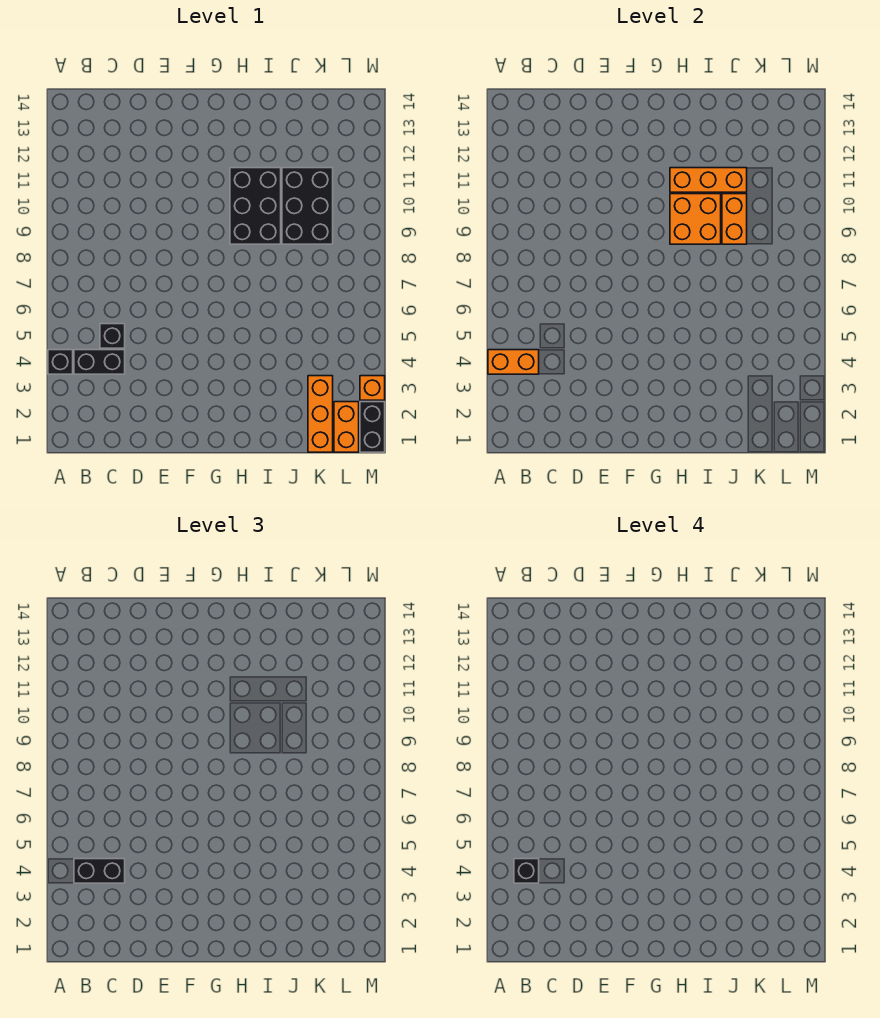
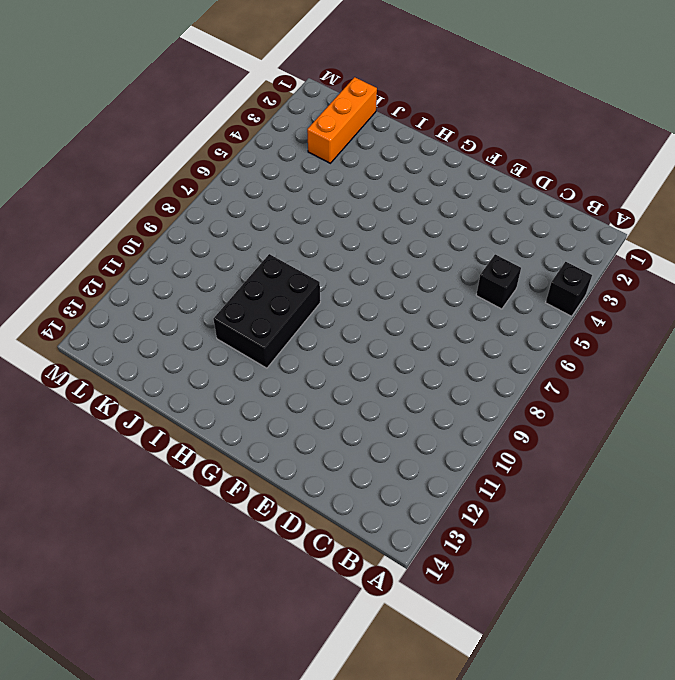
none -> black 1x2 brick [74,350,125,374]
none -> black 2x3 brick [282,168,333,244]
none -> orange 1x2 brick [334,402,359,452]

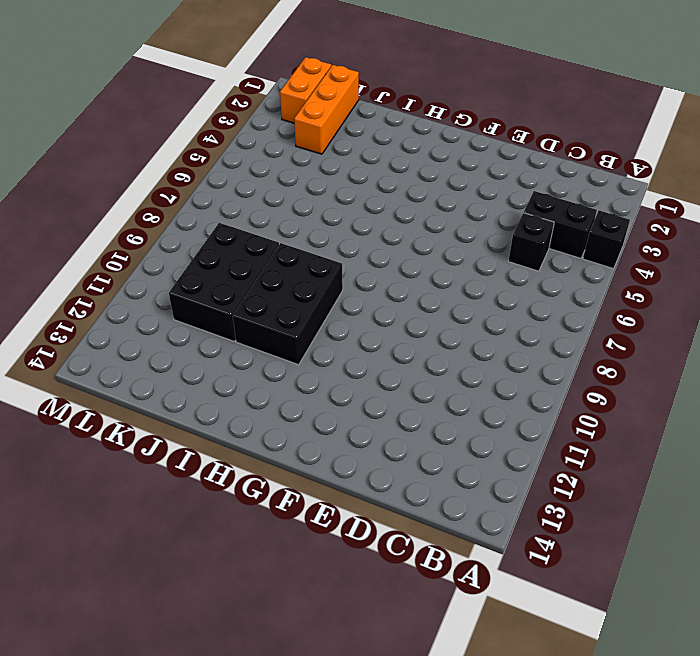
none -> black 1x2 brick [360,402,385,452]
none -> orange 1x1 brick [360,376,385,400]
none -> orange 1x2 brick [488,350,539,374]

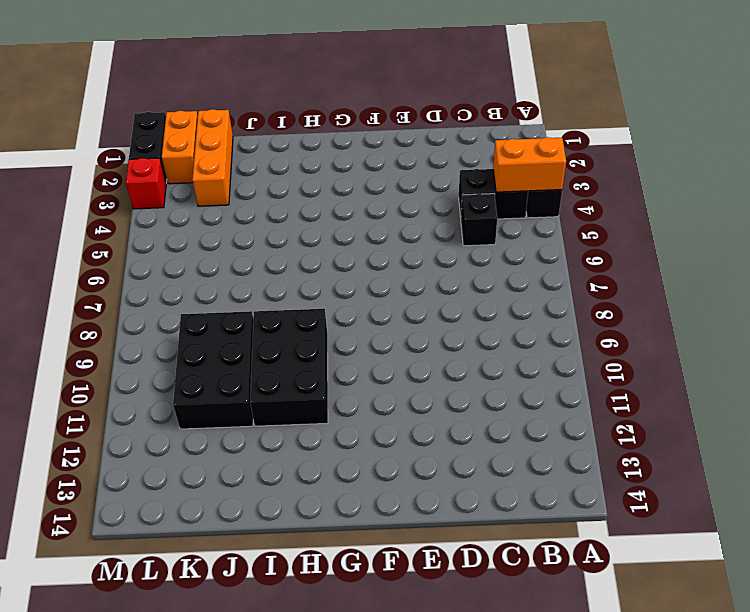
red 1x1 brick [126,158,166,209] -> orange 1x1 brick [360,376,385,400]
none -> orange 2x2 brick [670,194,721,244]
none -> orange 1x3 brick [670,168,747,192]
none -> orange 1x2 brick [722,194,747,244]

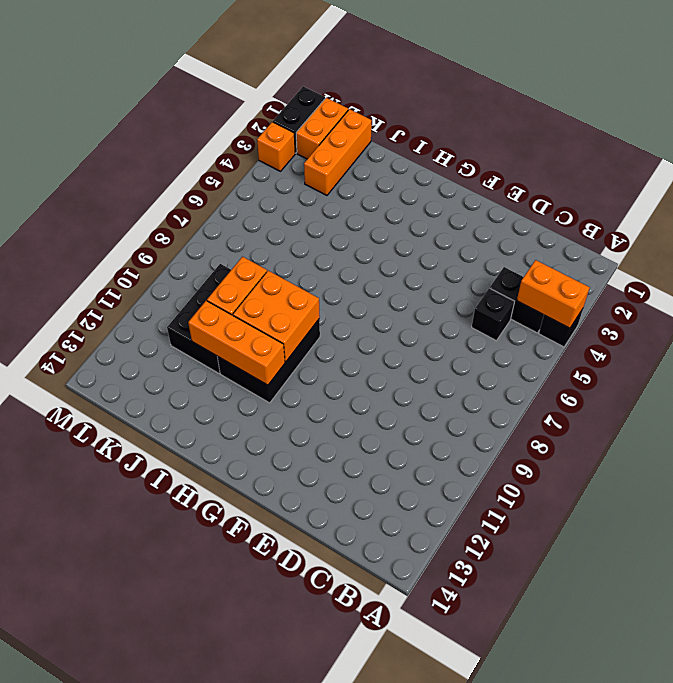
none -> black 1x2 brick [74,859,125,883]
none -> black 1x1 brick [514,859,539,883]

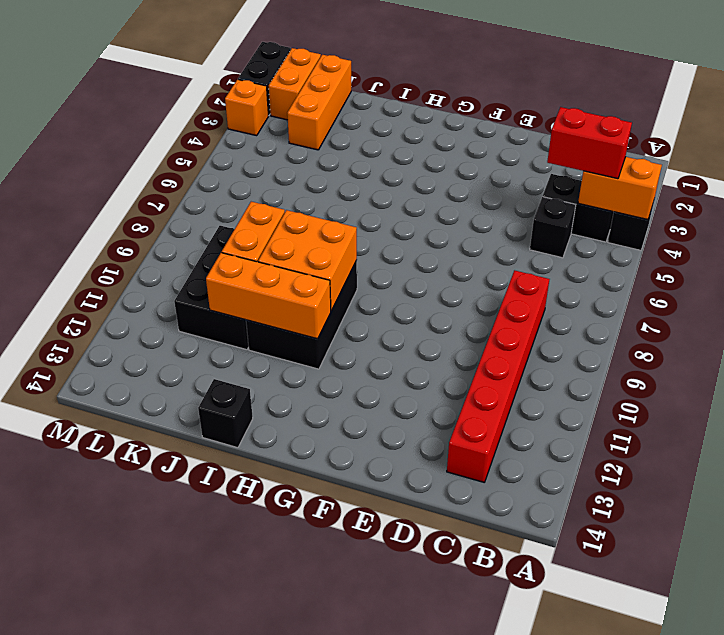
red 1x2 brick [547,107,632,179] -> black 1x2 brick [74,859,125,883]
red 1x6 brick [447,270,549,482] -> none
black 1x1 brick [198,379,253,448] -> black 1x1 brick moved to [514,859,539,883]

